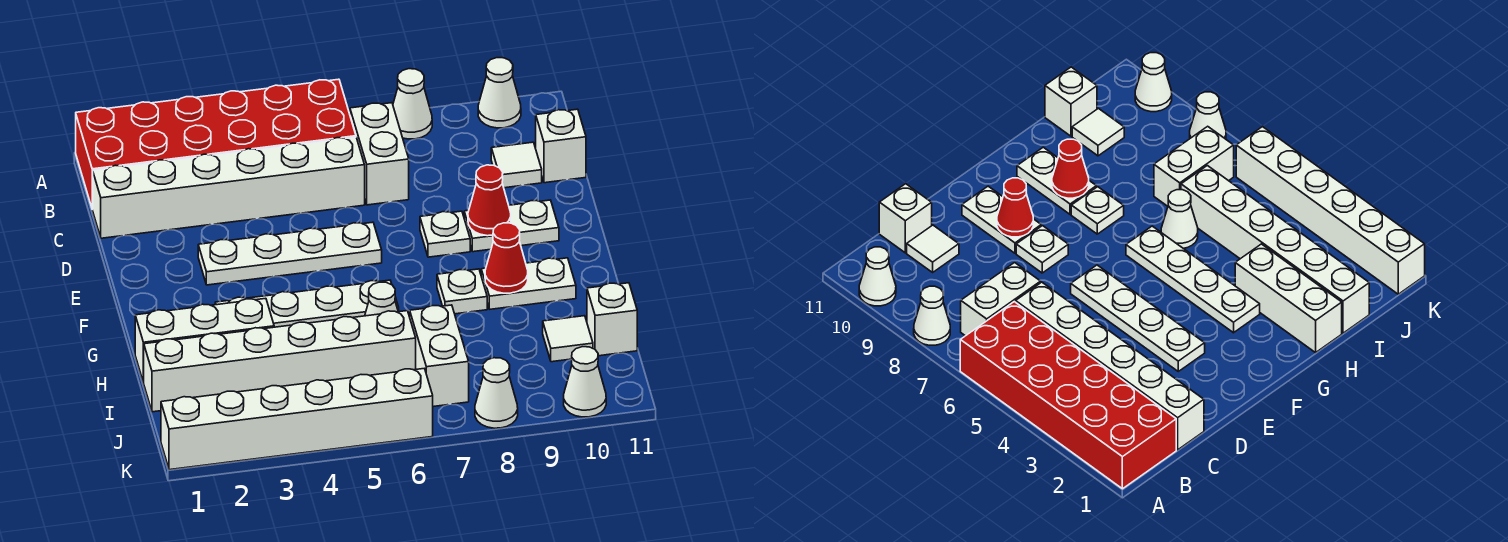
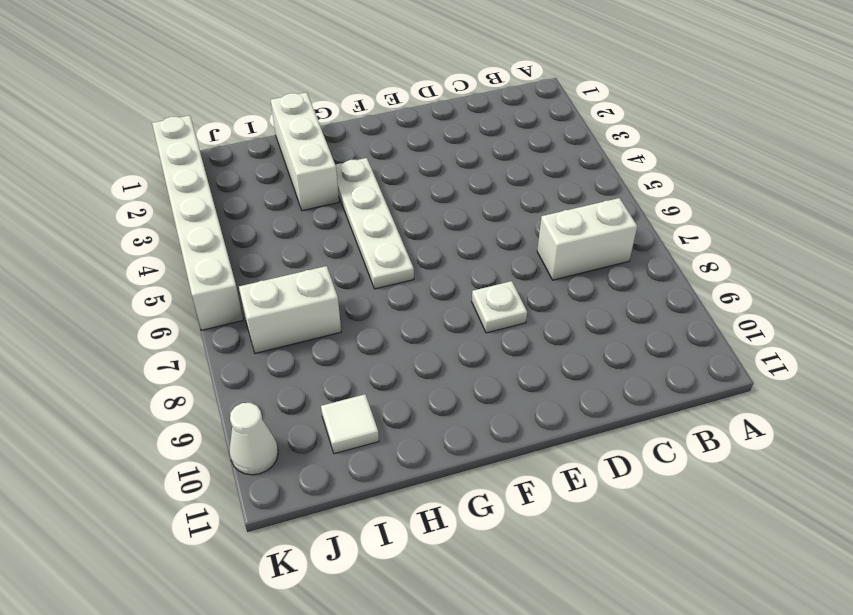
none -> red 2x6 brick [76,79,356,209]
none -> white 1x1 cone [393,69,432,139]
none -> white 1x1 cone [478,58,521,128]

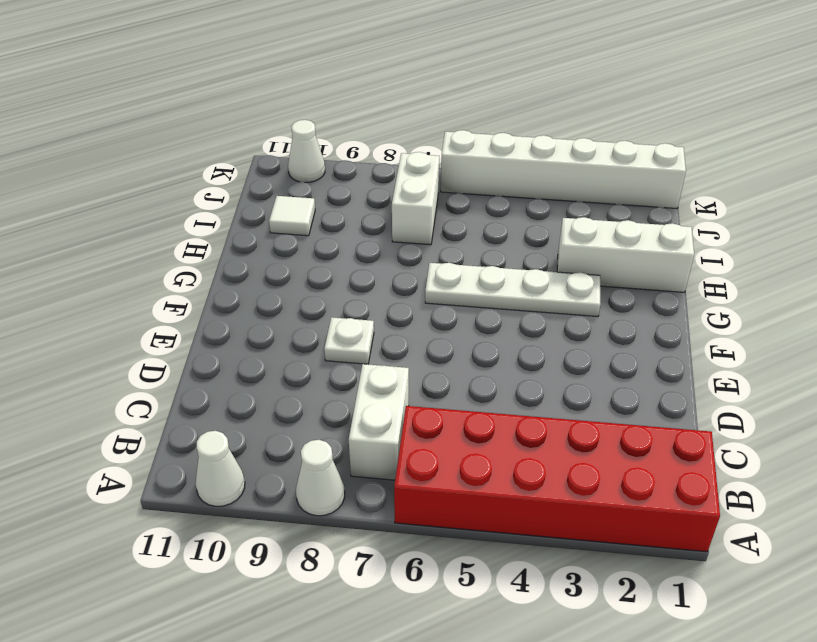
none -> white 1x6 brick [92,137,365,238]
none -> white 1x1 tile [491,142,542,188]
none -> white 1x1 brick [536,109,586,183]

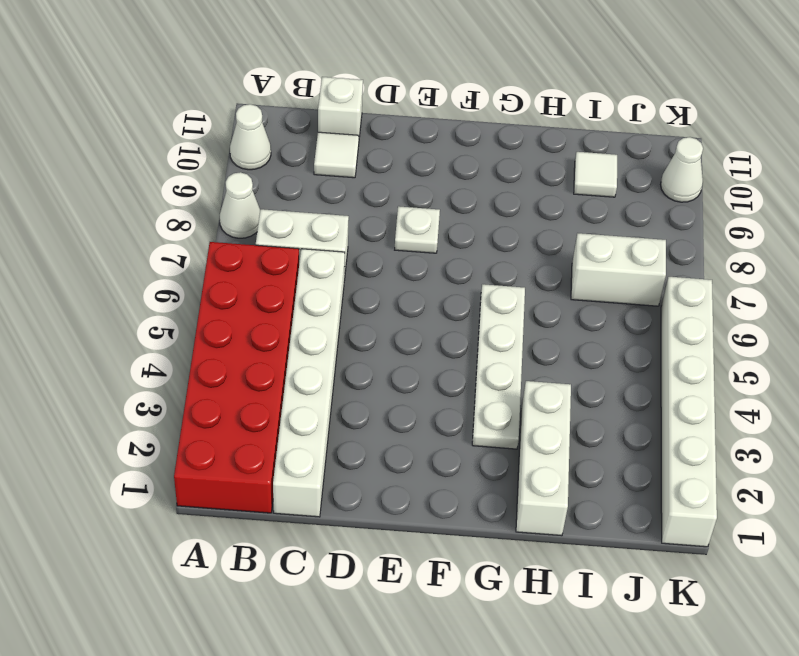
none -> white 1x4 plate [198,222,382,285]
none -> white 1x2 plate [464,200,559,252]
none -> white 1x1 plate [437,269,487,314]

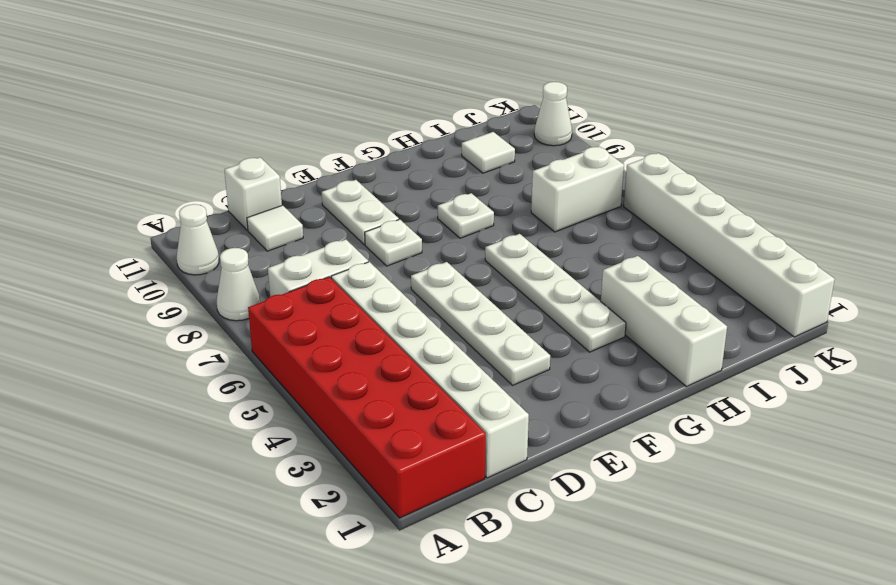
none -> white 1x2 plate [481,258,576,309]
none -> white 1x1 cone [365,282,398,316]
none -> white 1x6 brick [144,311,416,412]

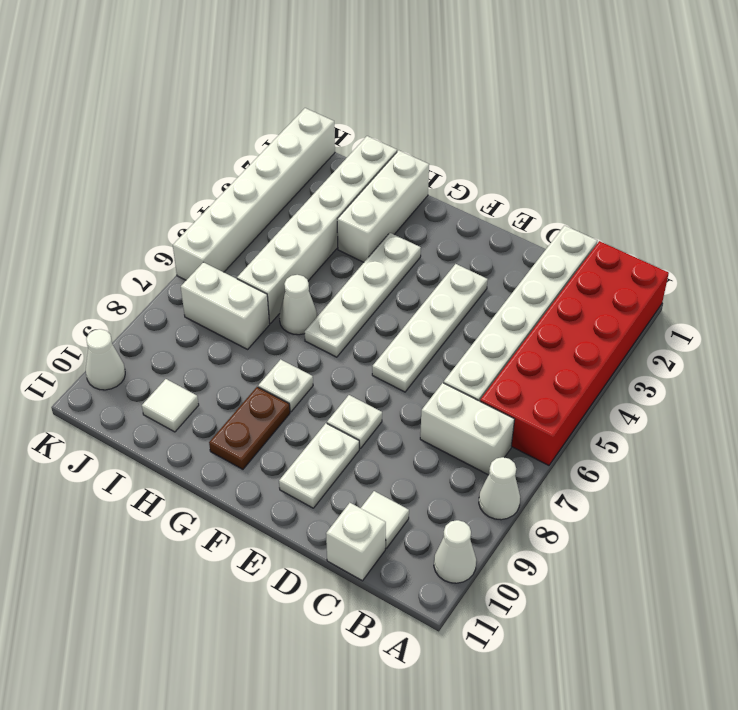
brown 1x2 plate [209,387,290,469] -> white 1x2 plate [481,258,576,309]
none -> white 1x1 brick [587,283,637,356]
none -> white 1x1 cone [475,358,518,428]
none -> red 1x1 cone [468,165,511,236]

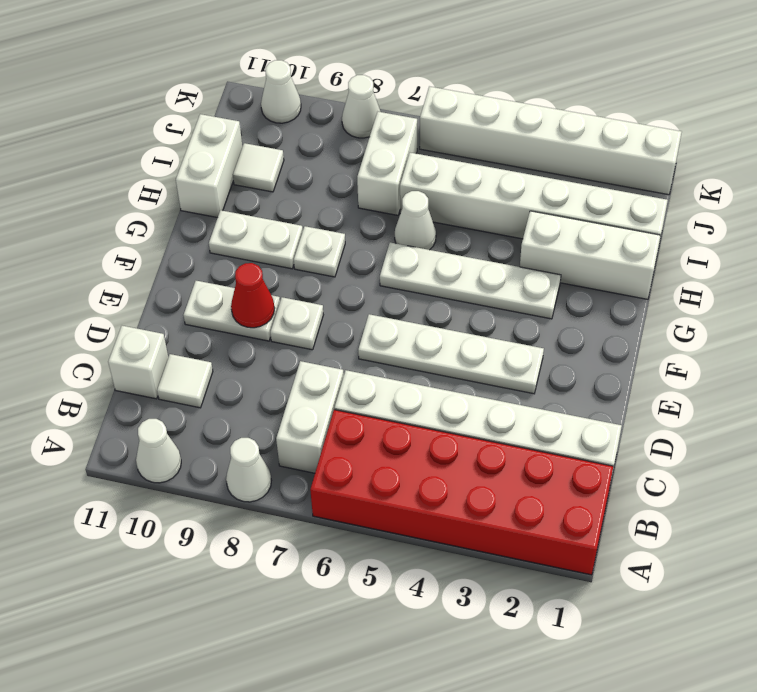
white 1x2 brick [176,114,242,218] -> white 1x1 brick [587,283,637,356]
none -> red 1x1 cone [485,223,528,293]

